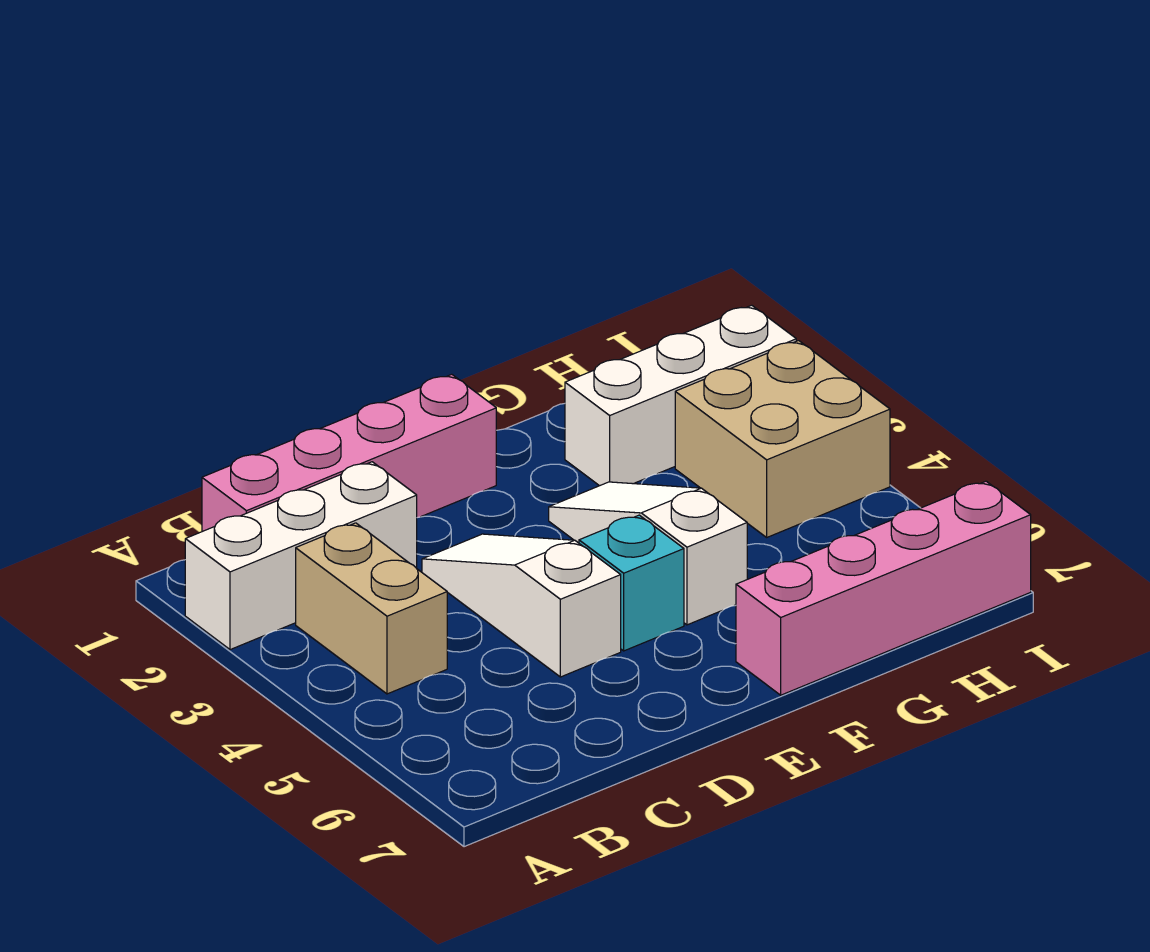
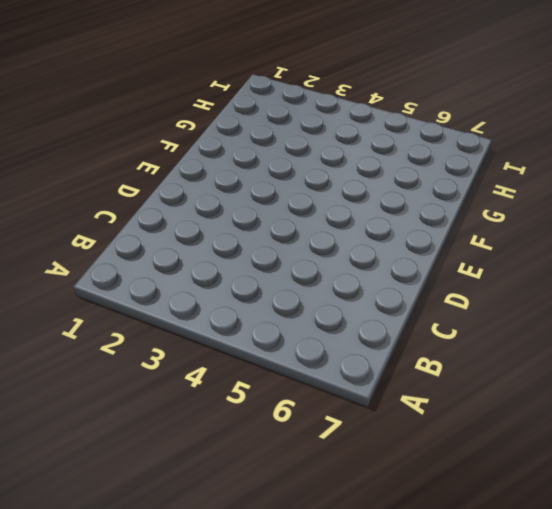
none -> white 1x3 brick [185,462,417,650]
none -> pink 1x4 brick [202,374,496,532]

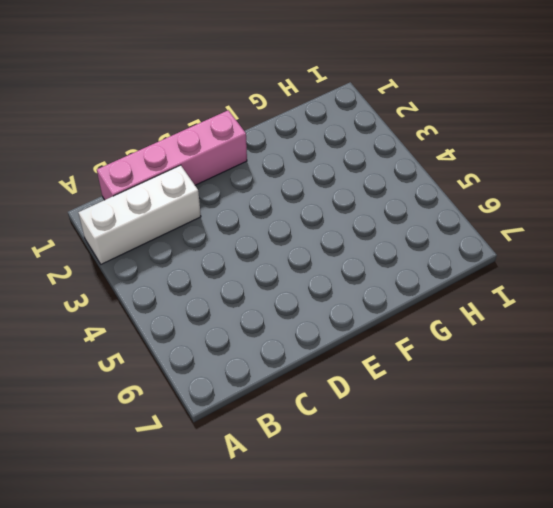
none -> tan 1x2 brick [296,523,447,694]
none -> white 1x3 slope [422,534,621,677]

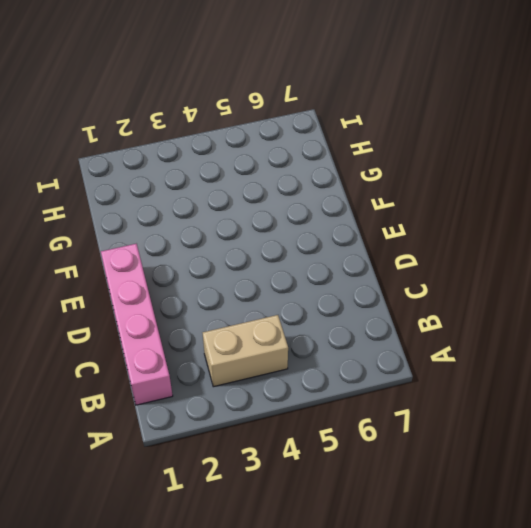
none -> white 1x3 brick [185,462,417,650]
none -> white 1x3 slope [422,534,621,677]

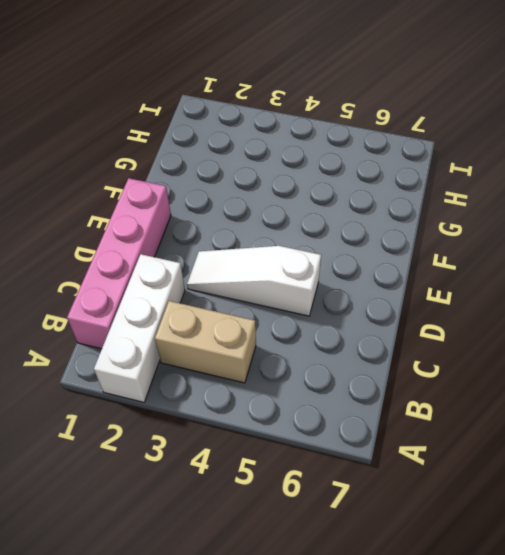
none -> cyan 1x1 brick [579,515,684,651]
none -> white 1x3 slope [549,482,747,625]

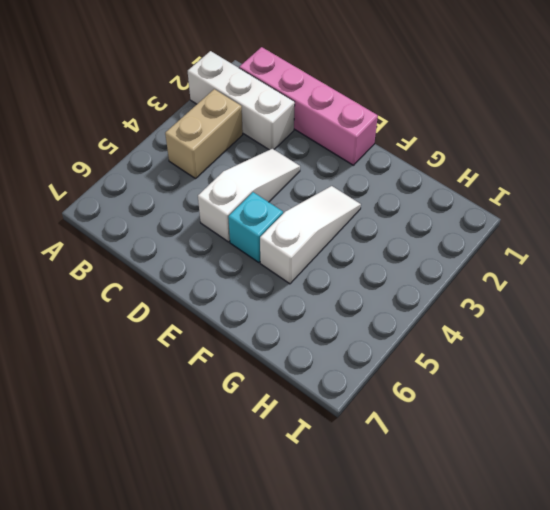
none -> pink 1x4 brick [736,481,1031,695]
none -> white 1x3 brick [565,305,796,486]

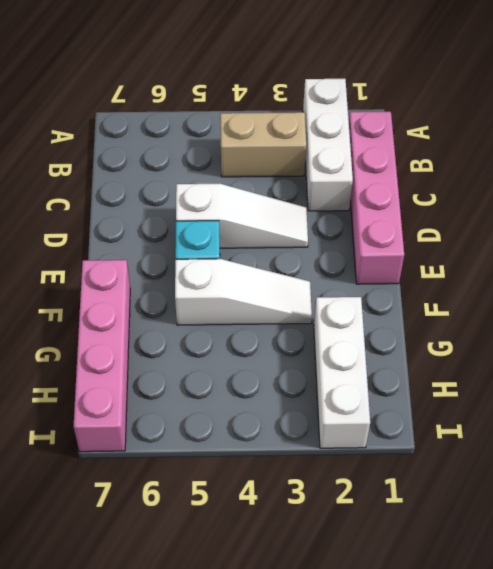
none -> tan 2x2 brick [675,341,890,537]

